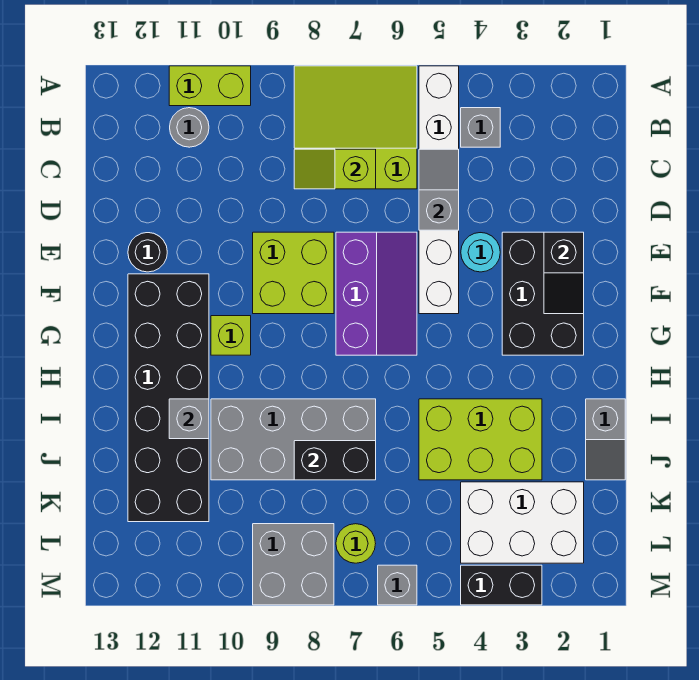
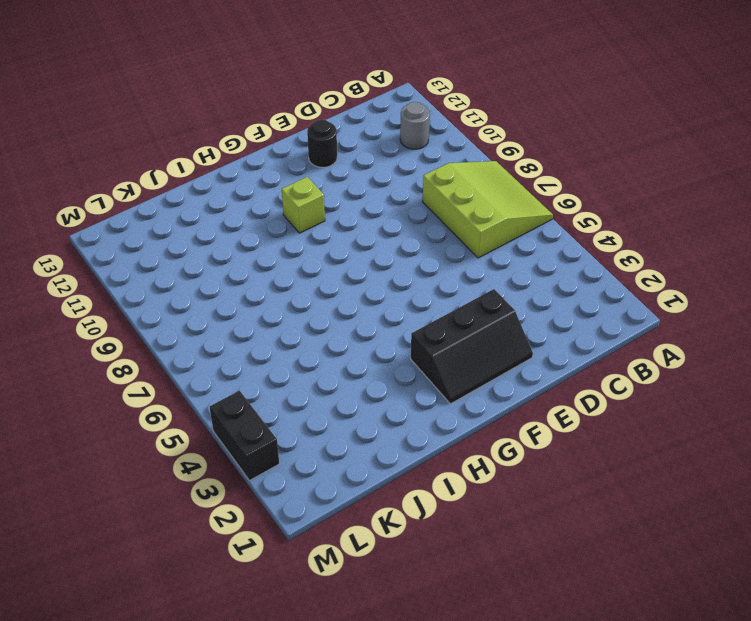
black 2x3 slope [411,289,533,404] -> black 2x3 brick [502,232,584,355]
none -> white 1x6 brick [419,66,459,314]
none -> lime 1x2 brick [169,66,251,106]
none -> grey 1x1 brick [461,108,500,147]

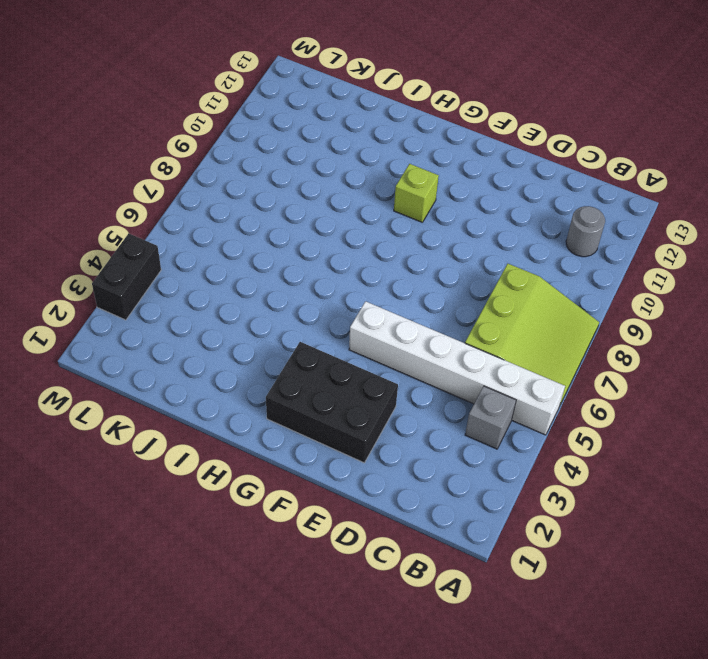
none -> lime 1x2 brick [169,66,251,106]
none -> cyan 1x1 round brick [461,233,500,272]
none -> purple 2x3 slope [336,232,417,355]

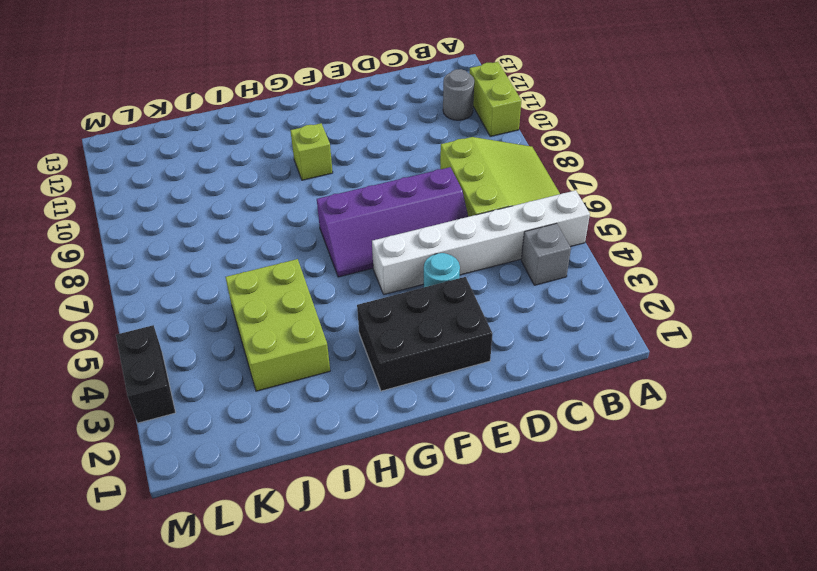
purple 2x4 slope [317,167,468,277] -> purple 2x3 slope [336,232,417,355]
none -> lime 2x2 brick [253,232,334,314]
none -> black 1x1 round brick [128,233,167,272]
none -> black 2x6 brick [128,274,209,522]

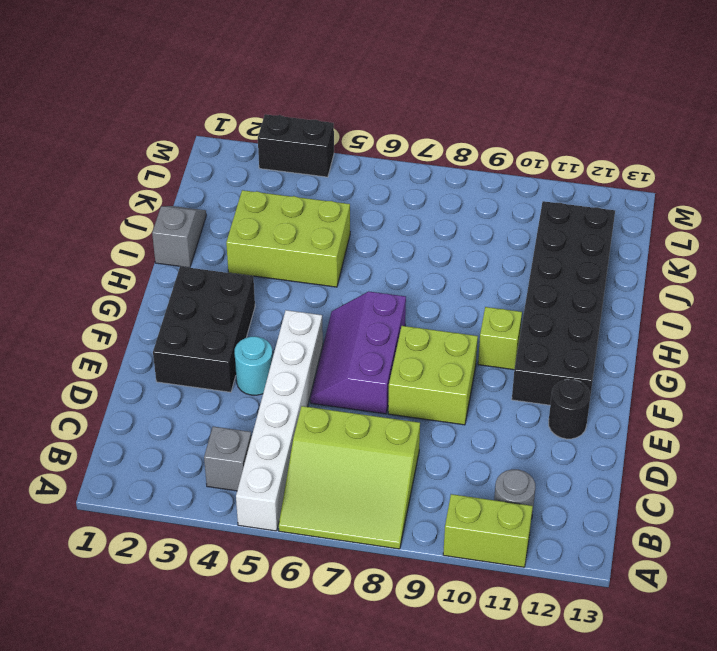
none -> grey 2x4 brick [211,399,376,480]
none -> white 2x3 brick [461,482,584,563]
none -> lime 1x1 round brick [336,524,376,563]

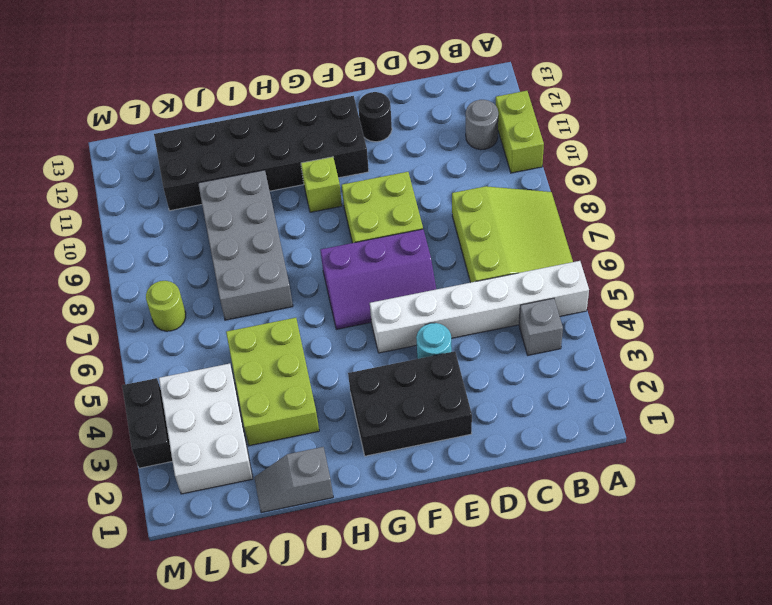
none -> grey 2x2 brick [253,524,334,605]
none -> grey 1x1 brick [378,565,417,605]
none -> grey 1x2 slope [419,149,459,230]

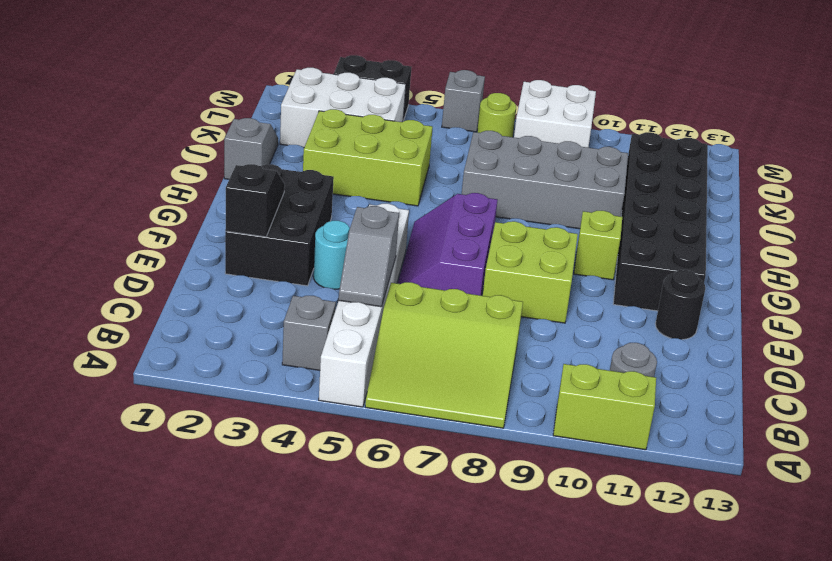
white 2x2 brick [514,80,596,147] -> grey 2x2 brick [253,524,334,605]
none -> lime 1x2 slope [294,149,376,189]
none -> grey 1x1 brick [169,399,209,439]
none -> black 1x2 brick [294,441,376,480]

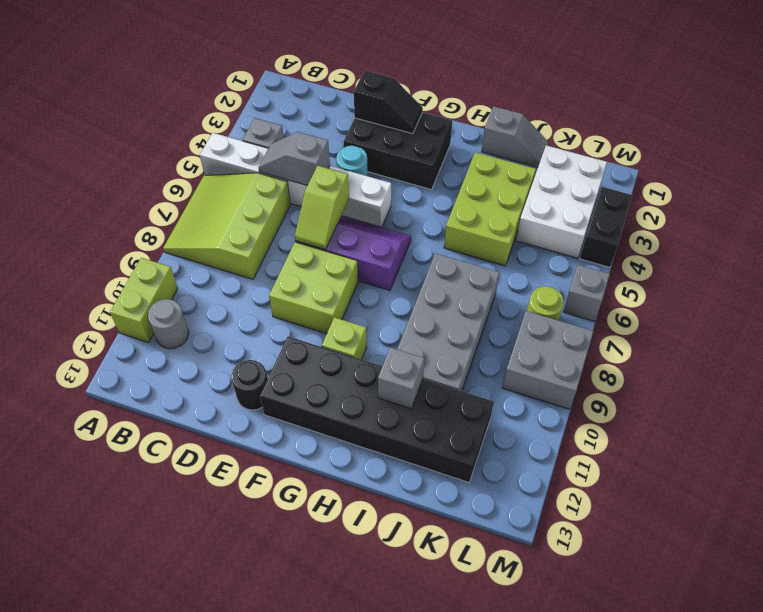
lime 1x2 slope [295,166,349,250] -> lime 1x2 slope moved to [294,149,376,189]
none -> black 1x2 brick [294,441,376,480]

